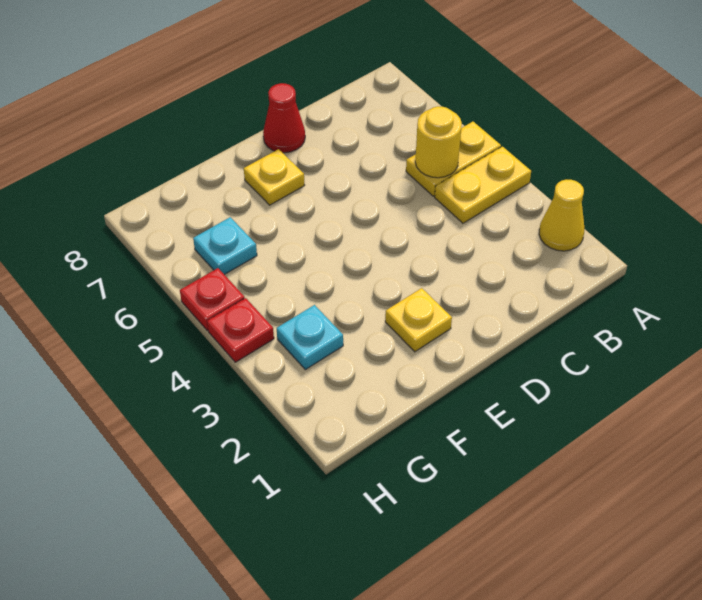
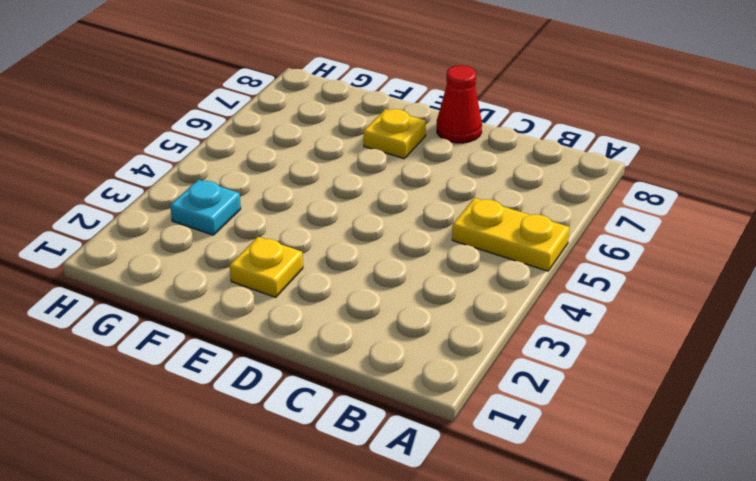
none -> yellow 1x1 cone [539,179,584,251]
none -> yellow 1x2 plate [435,147,531,223]

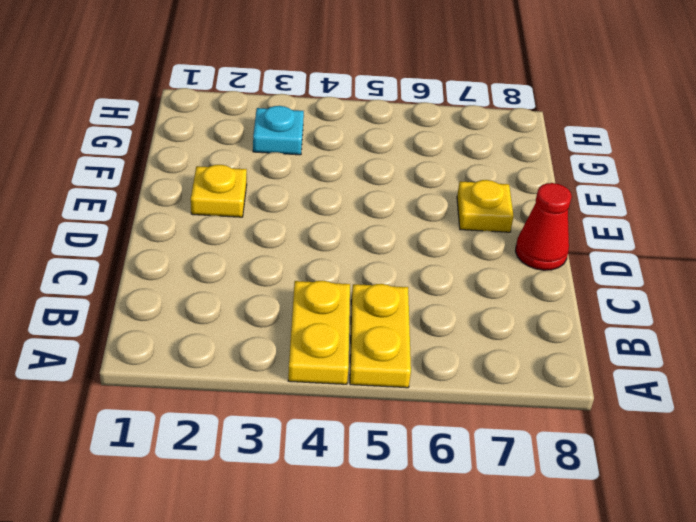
none -> yellow 1x1 cone [539,179,584,251]
none -> cyan 1x1 plate [193,217,257,275]

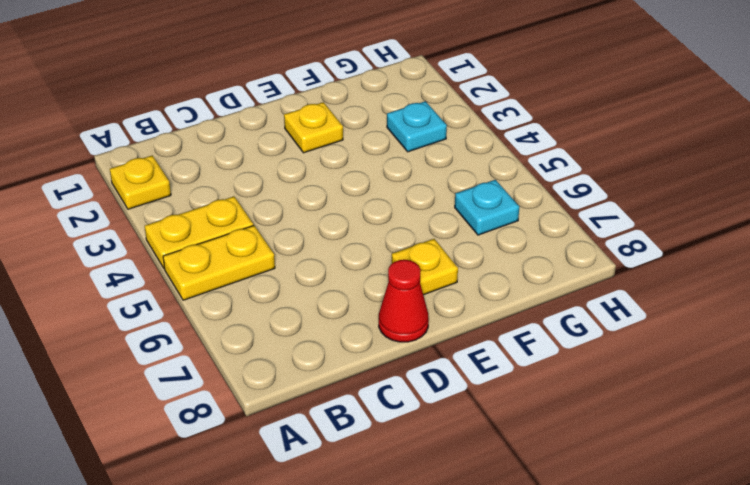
yellow 1x1 plate [110,156,171,209] -> yellow 1x1 cone [539,179,584,251]
none -> red 1x1 plate [207,298,274,362]
none -> red 1x1 plate [180,268,245,331]

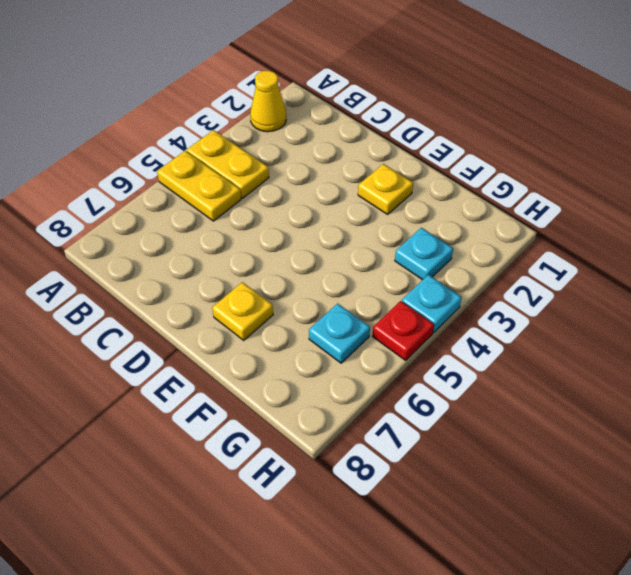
cyan 1x1 plate [402,275,462,332] -> red 1x1 plate [207,298,274,362]
none -> red 1x1 cone [263,83,305,153]
none -> yellow 1x1 round brick [415,106,462,178]

